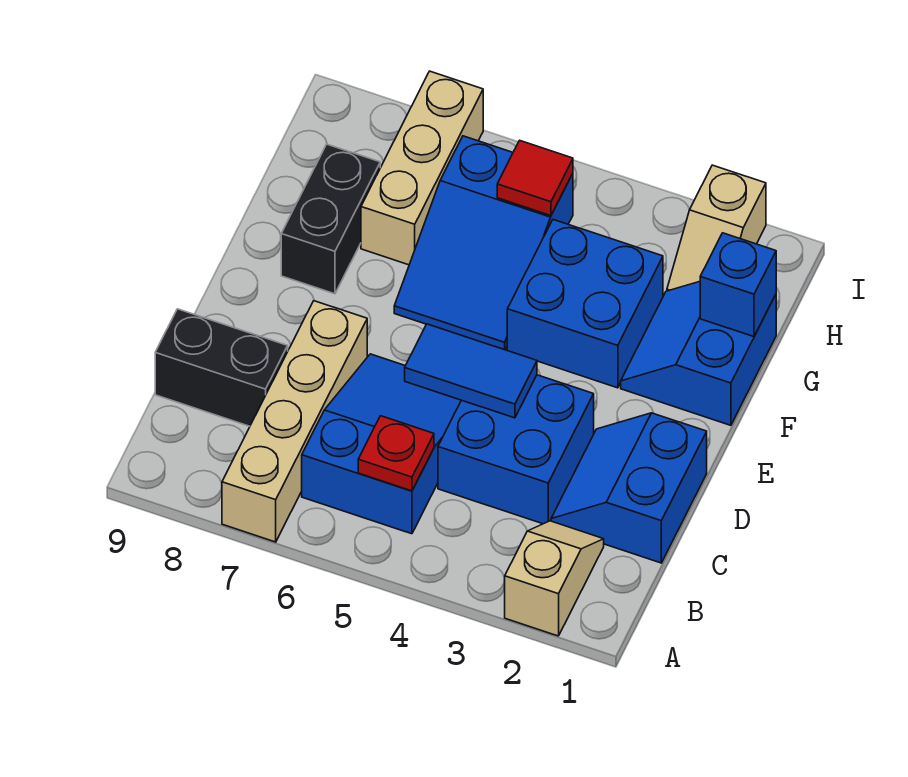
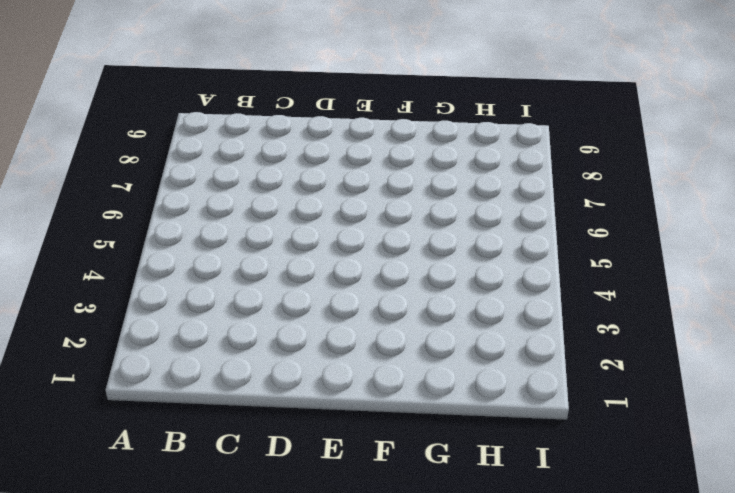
none -> tan 1x2 slope [505,521,604,636]
none -> tan 1x4 brick [222,301,367,542]
none -> blue 2x3 slope [302,354,461,534]

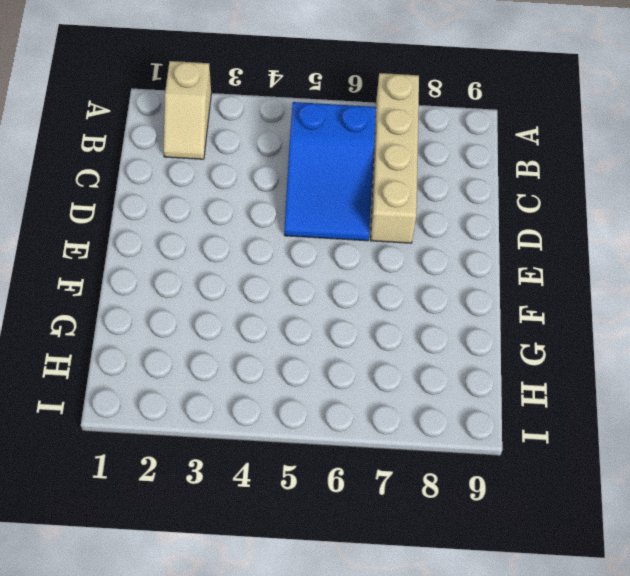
none -> blue 2x2 slope [551,413,707,563]
none -> blue 2x2 brick [438,375,594,524]
none -> black 1x2 brick [155,309,288,426]

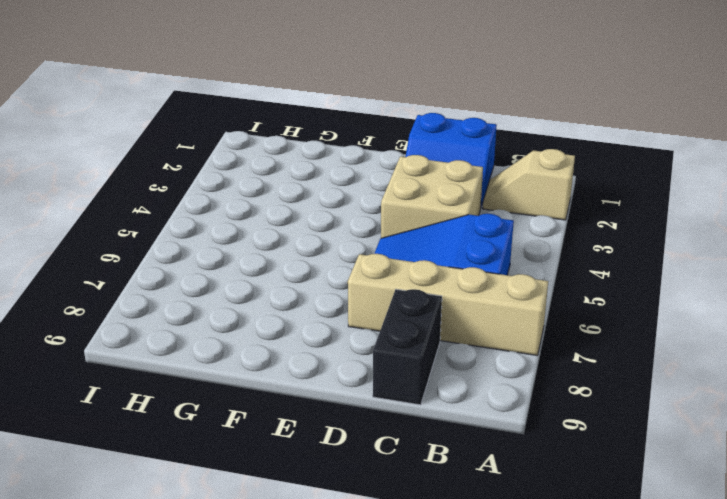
tan 2x2 brick [381,155,483,238] -> blue 2x2 brick [438,375,594,524]
none -> blue 2x2 slope [621,282,776,425]
none -> blue 2x2 brick [507,220,663,388]
none -> blue 2x3 slope [394,136,573,350]

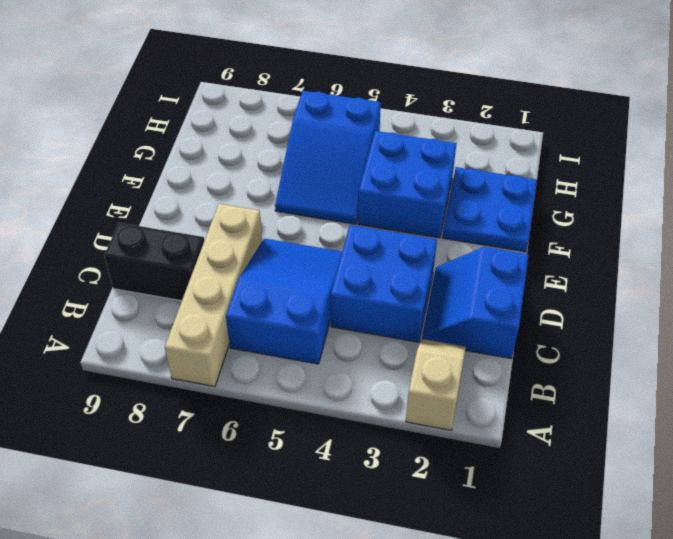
blue 2x2 plate [442,167,537,252] -> blue 2x2 slope [621,282,776,425]
none -> black 1x2 brick [281,144,380,294]
none -> tan 1x3 brick [361,71,483,265]
none -> tan 1x2 slope [667,165,766,291]

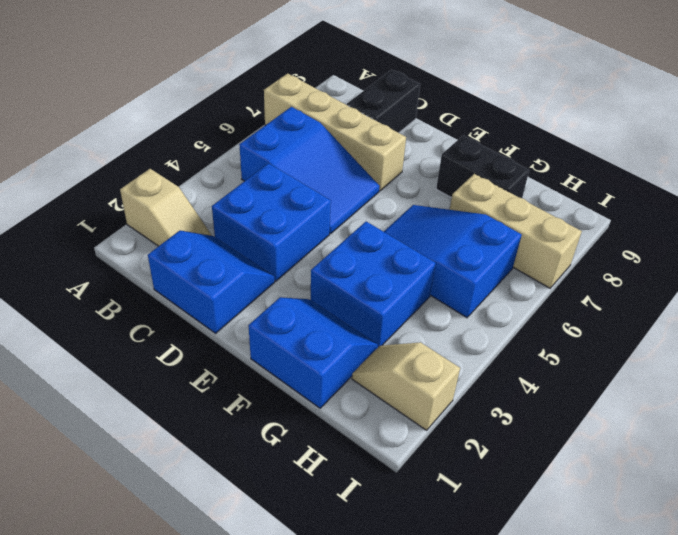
none -> red 1x1 plate [358,416,434,491]
none -> blue 1x2 tile [405,324,537,418]
none -> blue 1x1 brick [700,233,776,337]

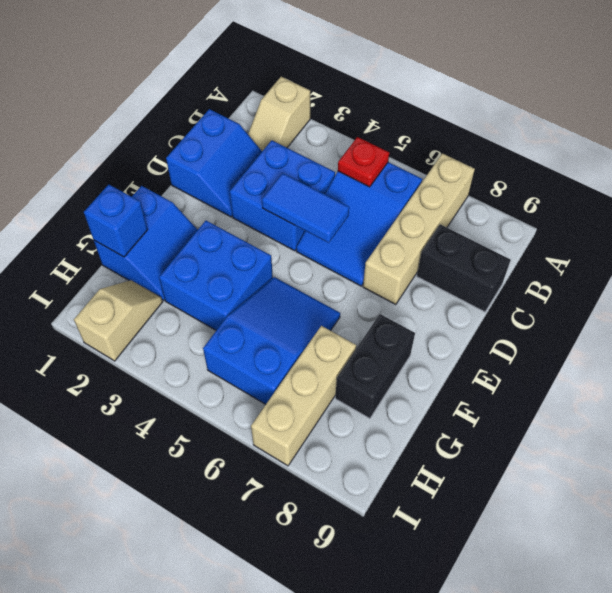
none -> red 1x1 tile [497,140,573,216]

